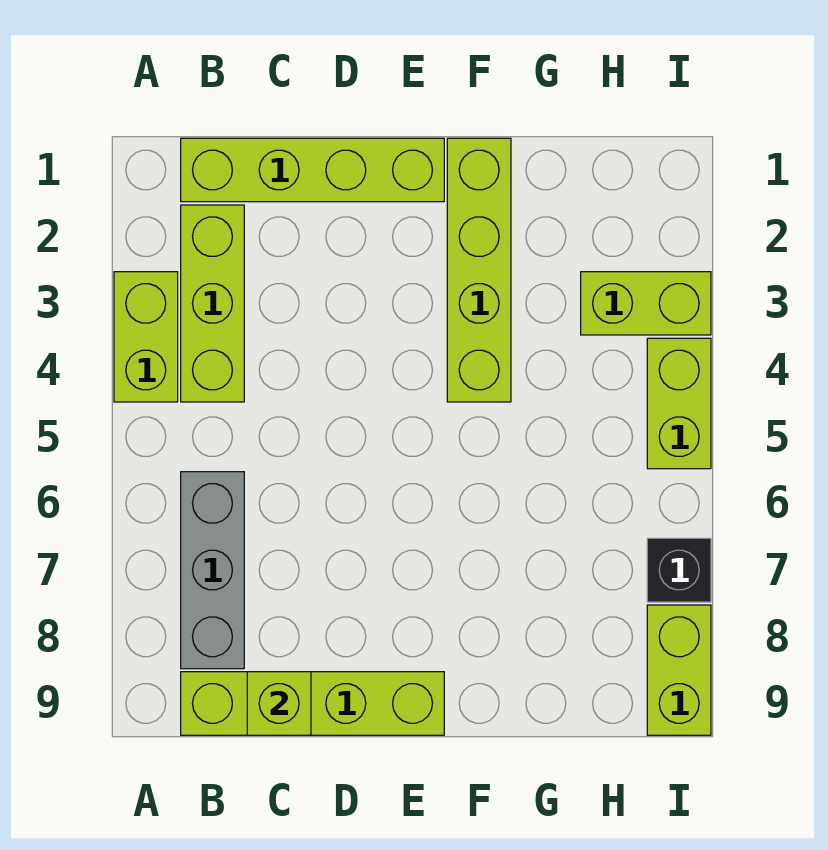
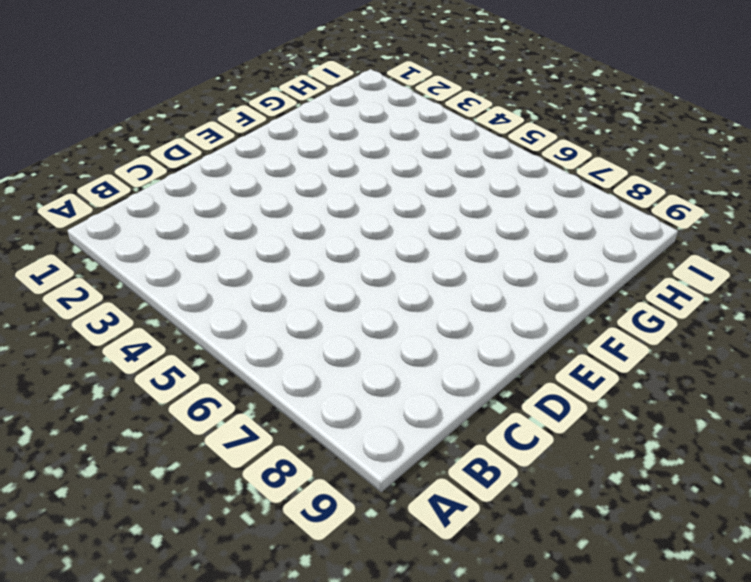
none -> lime 1x2 brick [114,272,178,402]
none -> lime 1x4 brick [181,138,444,202]

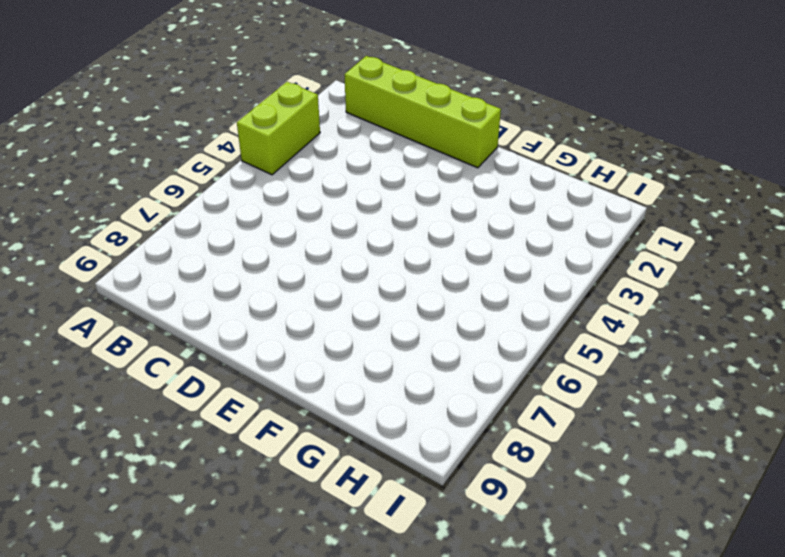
none -> lime 1x3 brick [181,205,244,402]
none -> grey 1x3 brick [181,472,244,669]

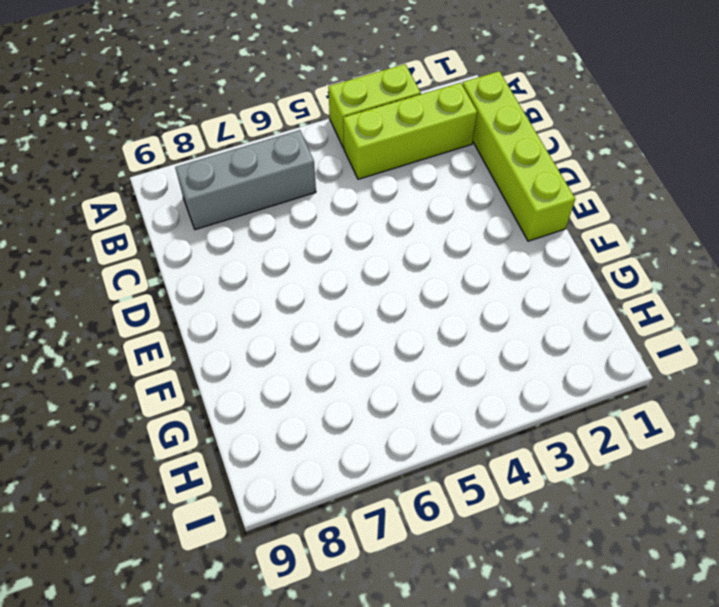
none -> lime 1x4 brick [181,672,444,735]
none -> lime 1x4 brick [447,138,511,402]

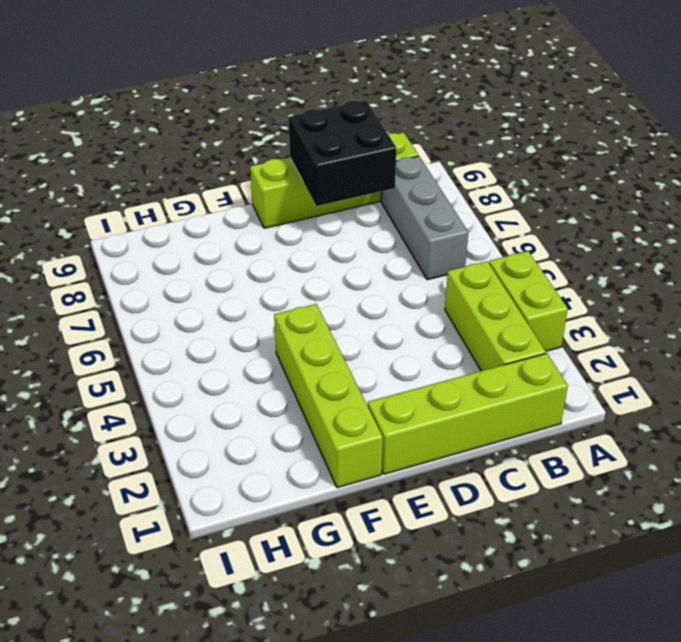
black 2x2 brick [289,100,396,206] -> lime 1x1 brick [247,672,311,735]
none -> lime 1x2 brick [581,272,711,335]
none -> lime 1x2 brick [647,338,711,469]

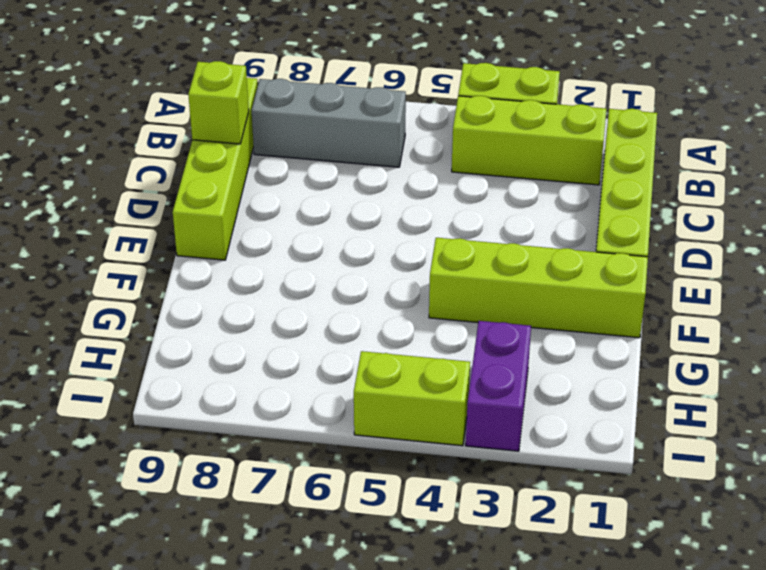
purple 1x2 brick [466,321,531,451] -> lime 1x2 brick [581,272,711,335]
none -> black 1x1 brick [647,538,711,602]
none -> lime 1x2 brick [647,605,711,735]

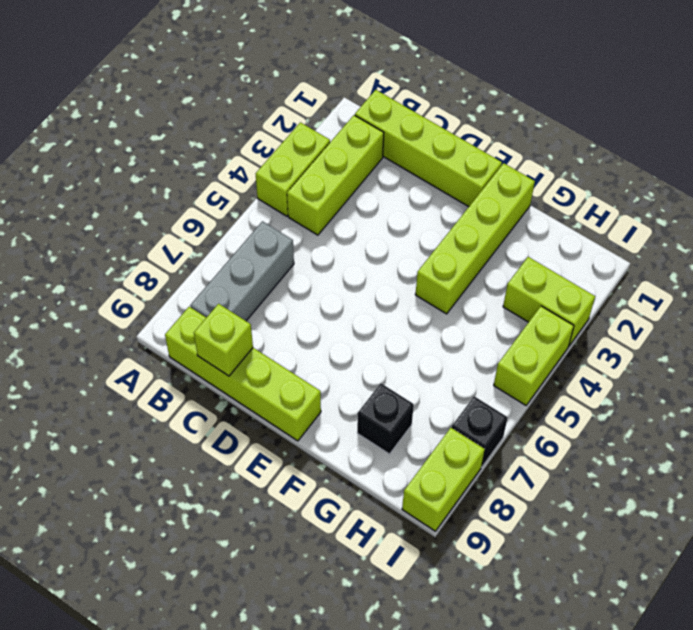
black 1x1 brick [357,383,414,454] -> none

